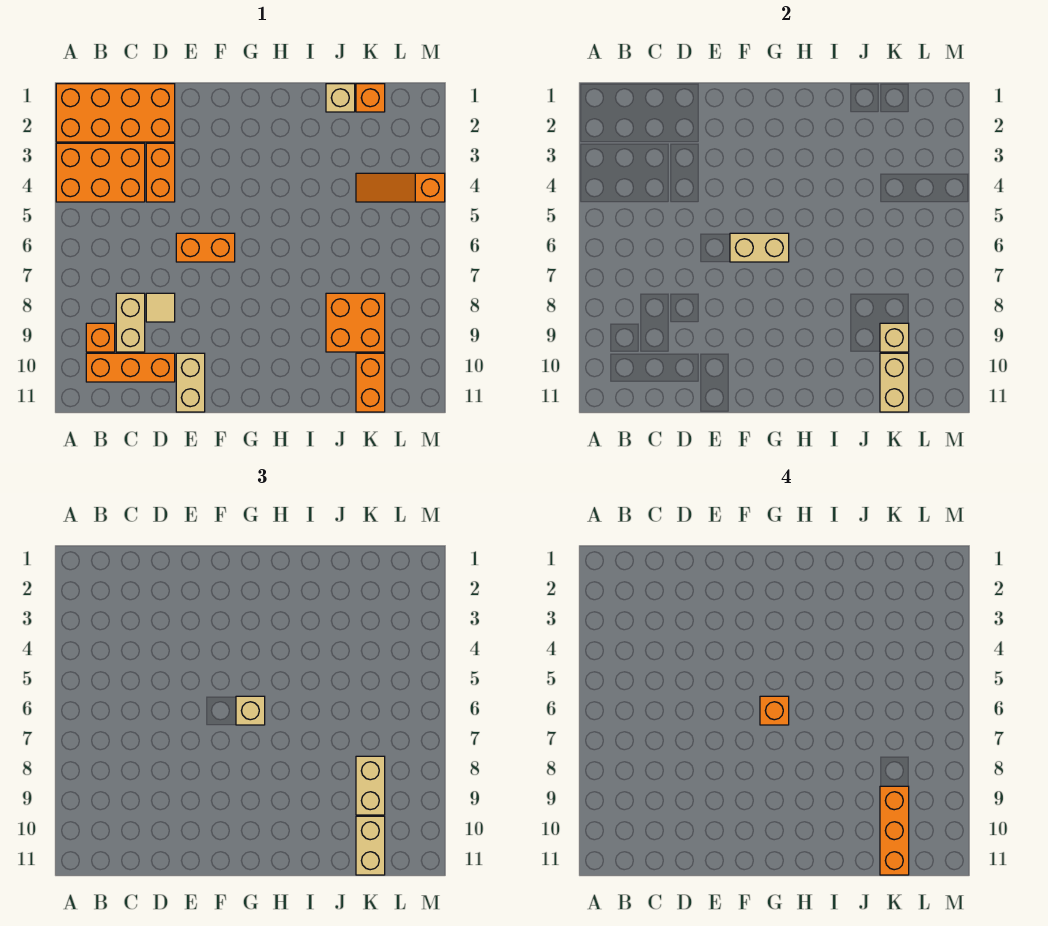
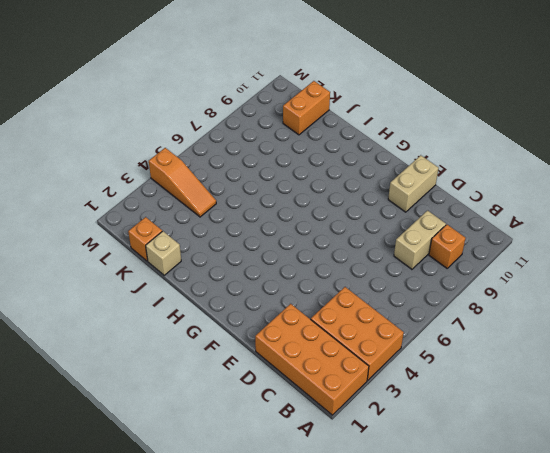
none -> orange 1x3 brick [86,353,175,382]
none -> orange 1x2 brick [146,143,175,202]
none -> tan 1x1 tile [146,293,175,322]

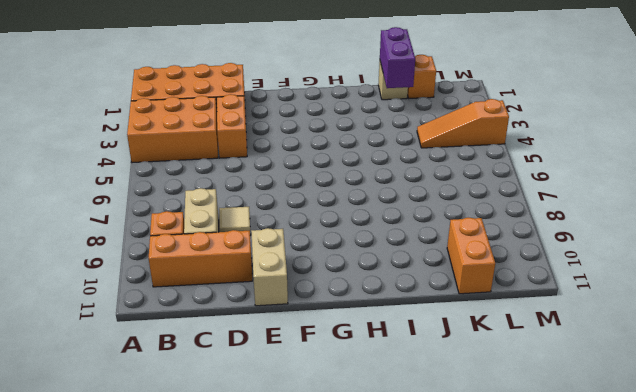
purple 1x2 brick [380,27,415,88] -> none
none -> orange 1x2 brick [176,233,235,262]
none -> orange 2x2 brick [326,293,385,352]
none -> tan 1x2 brick [730,233,789,262]

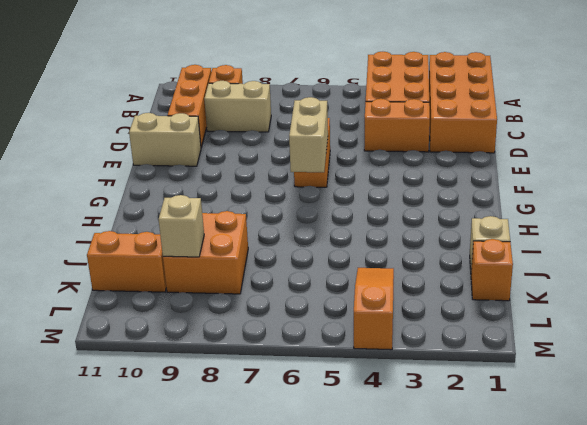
none -> tan 1x1 tile [146,293,175,322]
none -> tan 1x2 brick [880,353,909,412]
none -> tan 1x1 brick [236,696,265,725]

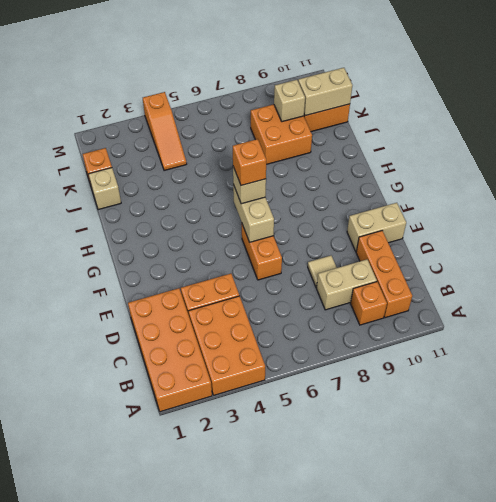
none -> tan 1x2 brick [356,756,385,815]
none -> tan 1x2 brick [356,816,385,875]
none -> orange 1x3 brick [880,786,909,875]

